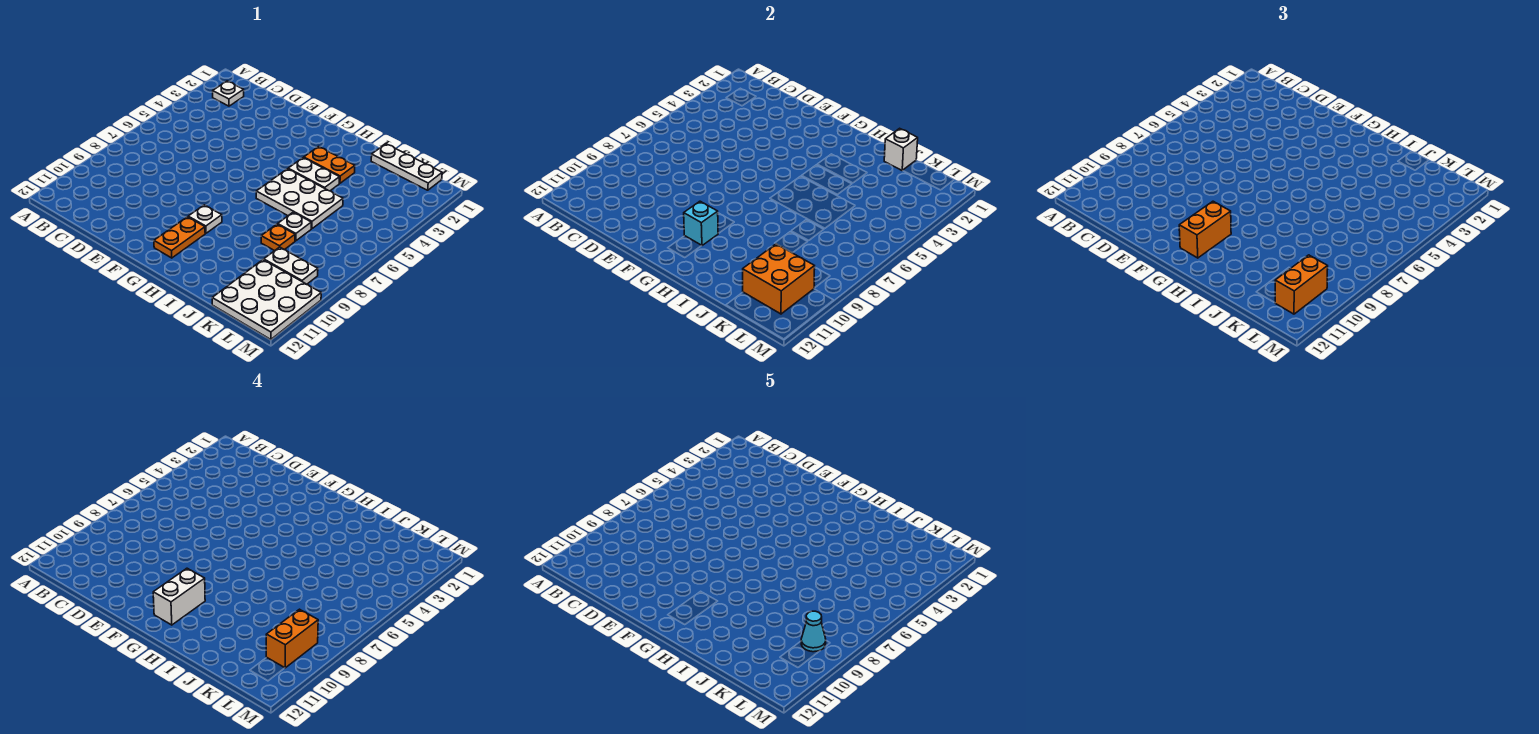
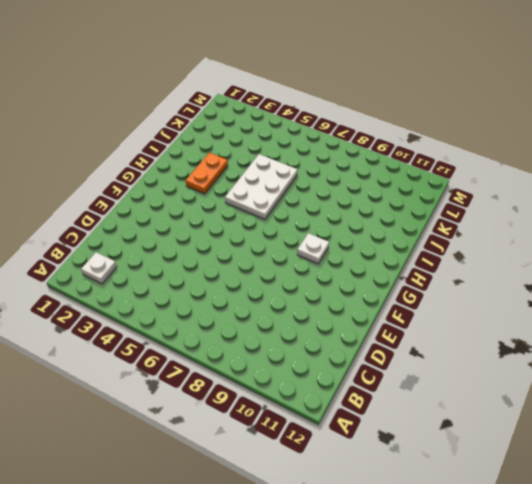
none -> orange 1x2 plate [154,217,205,258]
none -> white 1x2 plate [288,158,340,191]
none -> white 1x3 plate [371,144,442,190]

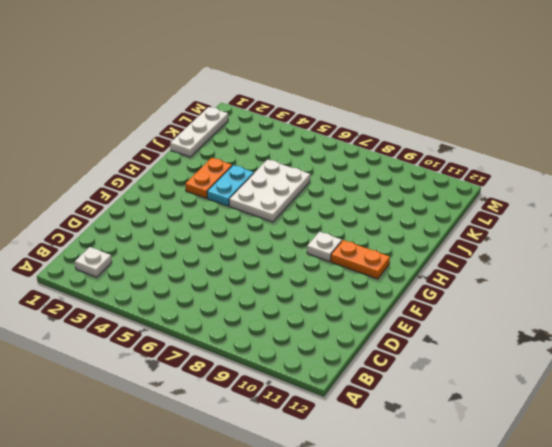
cyan 1x2 plate [207,165,254,206] -> white 1x2 plate [288,158,340,191]
none -> white 1x1 plate [278,212,311,241]
none -> orange 1x1 plate [261,224,295,251]
none -> white 1x2 plate [263,247,318,284]

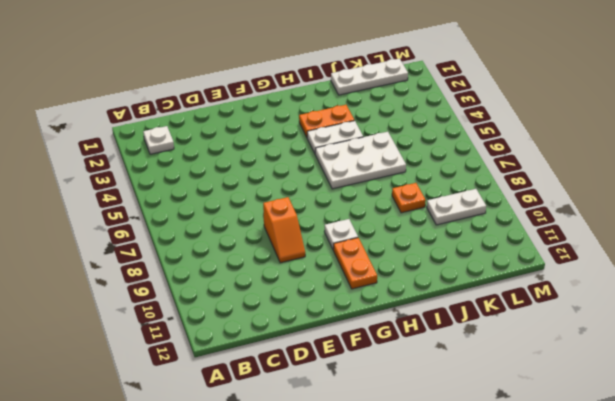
orange 1x2 slope [263,197,305,263] -> none
none -> white 1x1 plate [278,212,311,241]
none -> white 3x3 plate [212,260,321,339]
none -> cyan 1x1 brick [684,201,718,245]

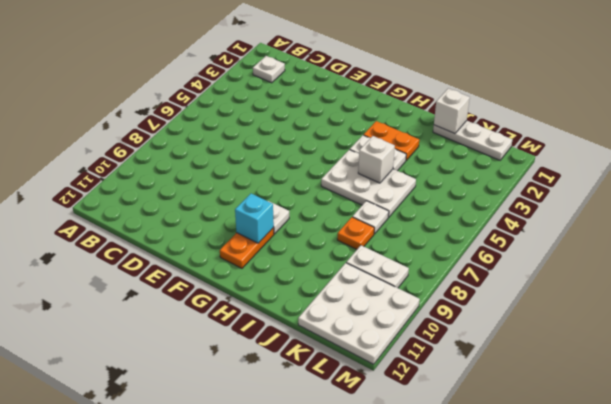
white 1x1 brick [358,136,395,183] -> none
none -> orange 2x2 brick [743,244,815,314]
none -> orange 1x2 brick [1179,201,1231,258]
none -> orange 1x2 brick [1275,255,1328,314]

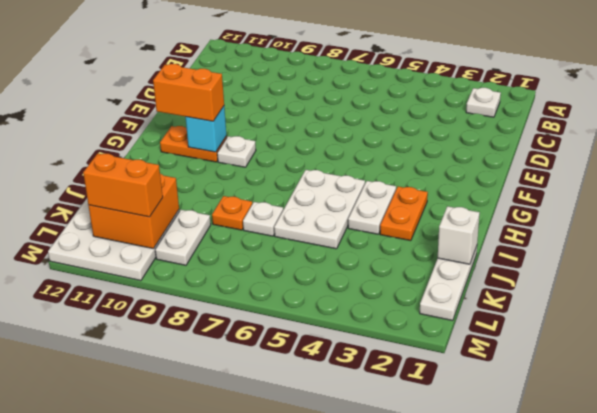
none -> white 1x2 brick [153,568,205,625]
none -> orange 1x2 brick [266,609,318,668]
none -> cyan 1x1 cone [801,611,826,652]

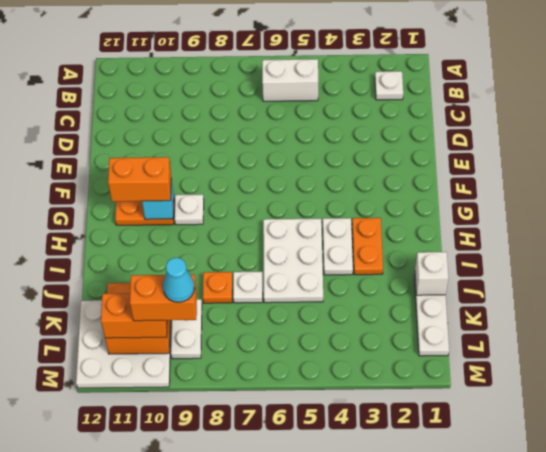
white 1x2 brick [262,59,318,101] -> white 1x2 brick moved to [153,568,205,625]

